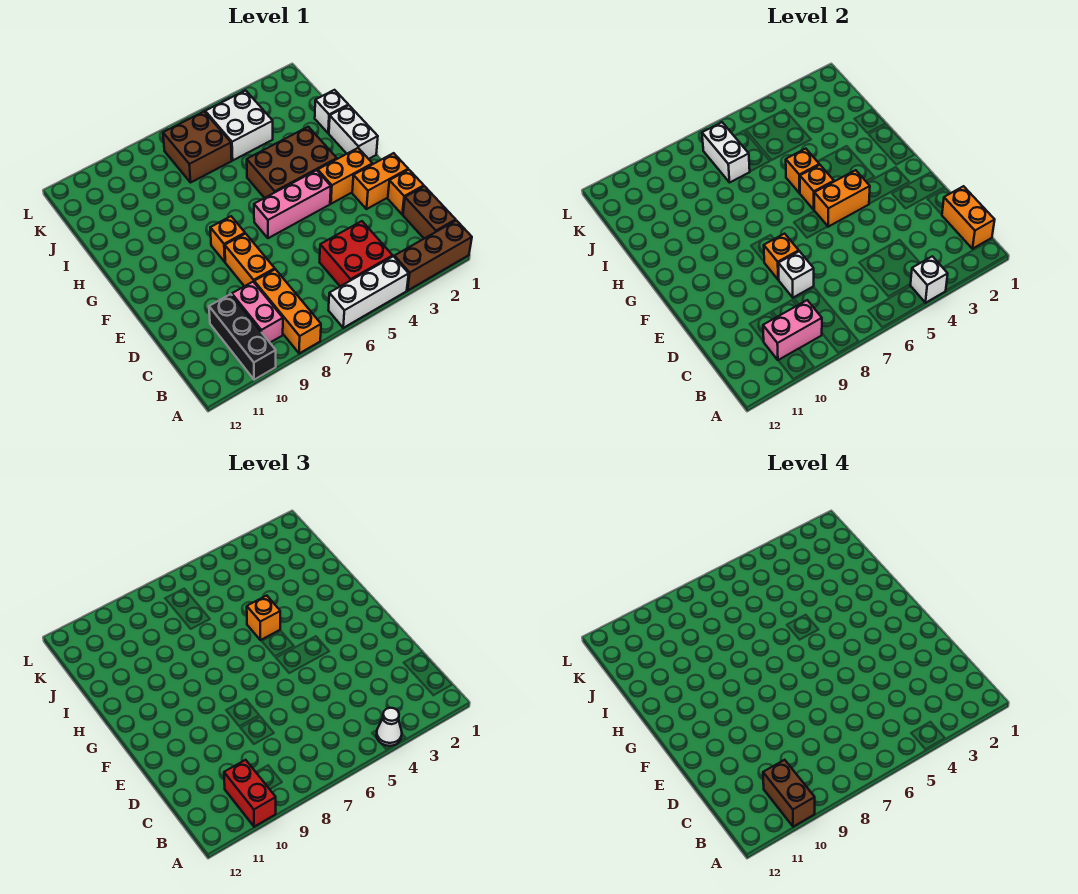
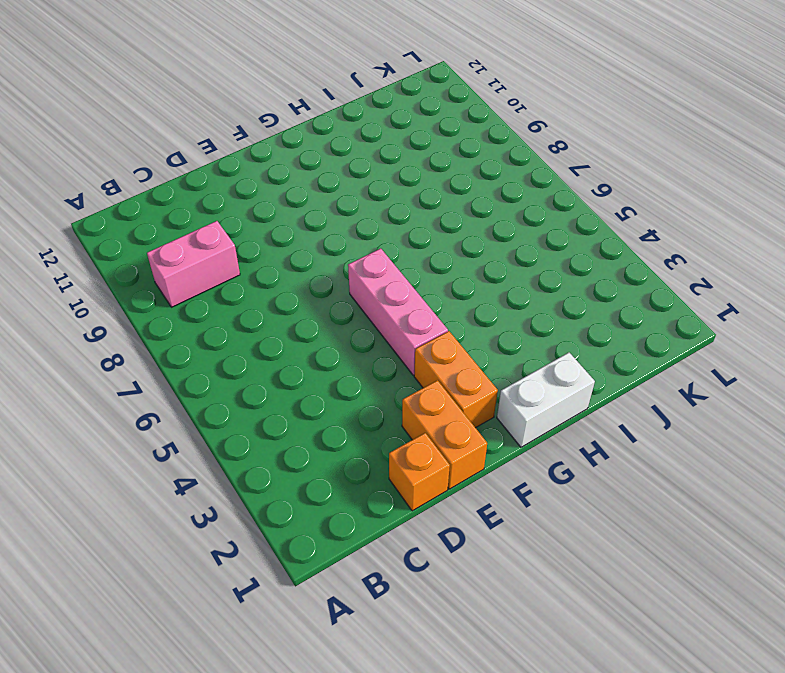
none -> brown 1x3 brick [394,220,472,290]
none -> white 1x3 brick [328,256,409,328]
none -> orange 1x3 brick [254,269,321,353]
none -> black 1x3 brick [209,294,276,380]

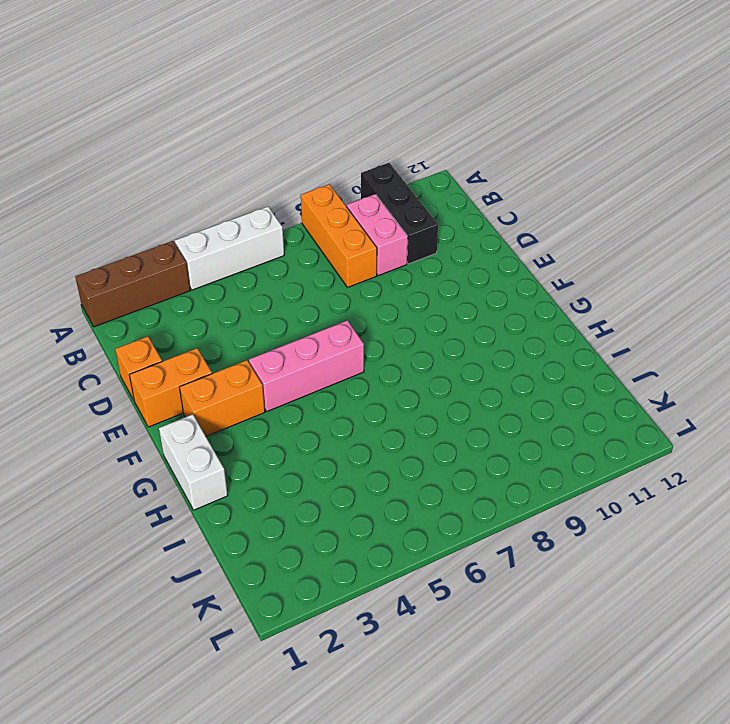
none -> brown 1x2 brick [403,186,456,238]
none -> red 2x2 brick [320,221,393,286]
none -> orange 1x2 brick [225,234,275,286]
none -> orange 1x1 brick [210,216,245,262]

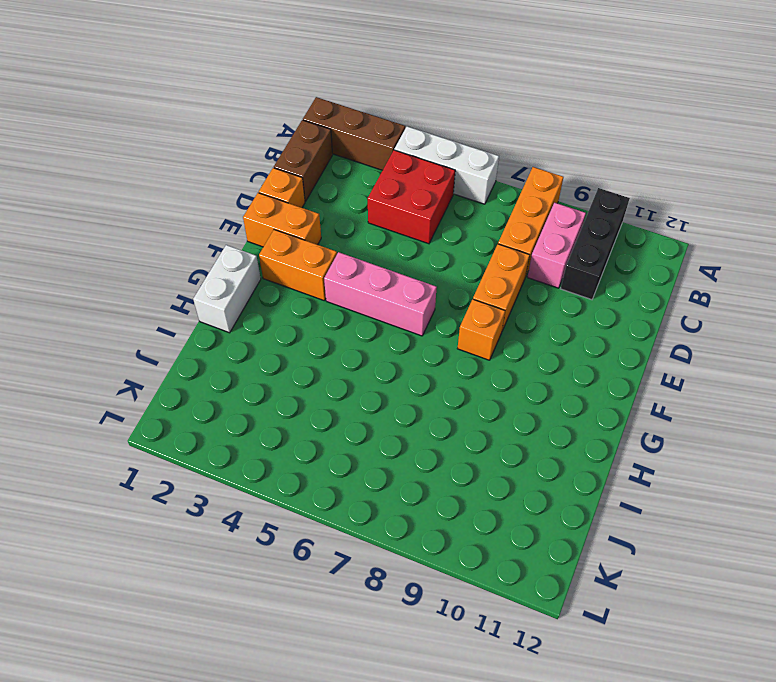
none -> brown 2x3 brick [247,127,337,198]
none -> white 1x1 brick [315,90,348,133]
none -> white 2x2 brick [205,90,273,160]
none -> brown 2x2 brick [163,112,232,182]

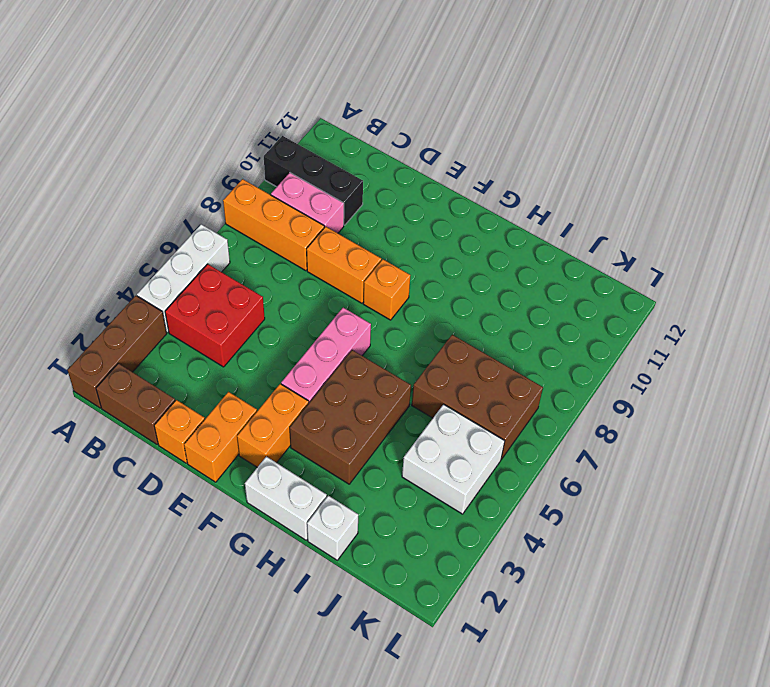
brown 2x3 brick [412,335,543,459] -> brown 2x2 brick [163,112,232,182]
none -> white 1x1 brick [910,256,948,303]
none -> orange 1x2 brick [942,186,995,249]
none -> pink 1x2 brick [763,300,822,360]
none -> white 1x1 brick [778,251,814,298]

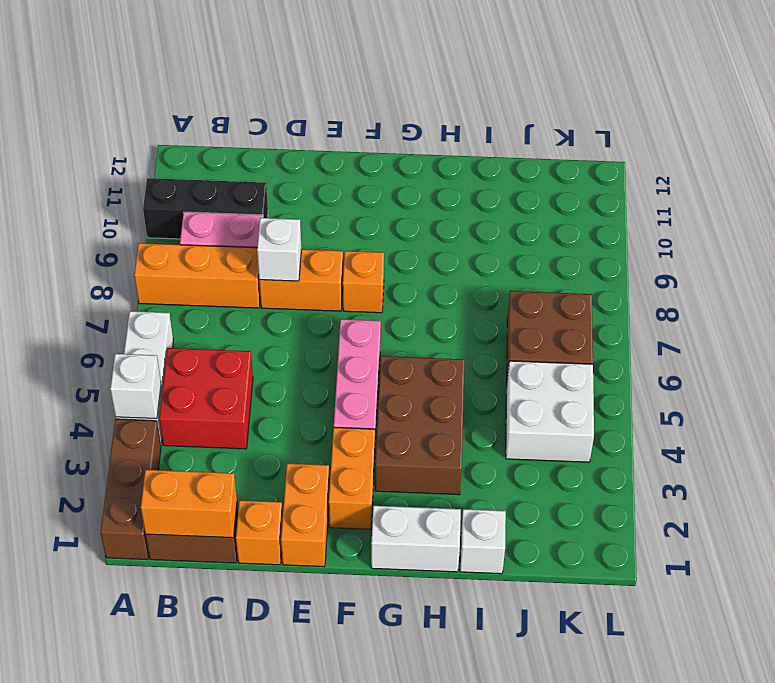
none -> pink 1x2 brick [763,300,822,360]
none -> orange 1x1 brick [764,234,799,280]
none -> orange 1x2 brick [814,170,870,227]
none -> orange 1x1 brick [800,165,834,210]

